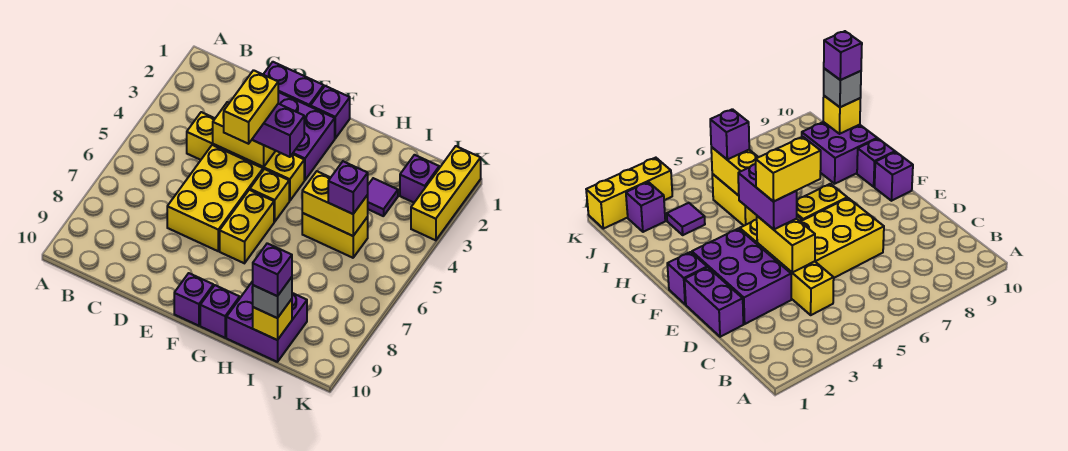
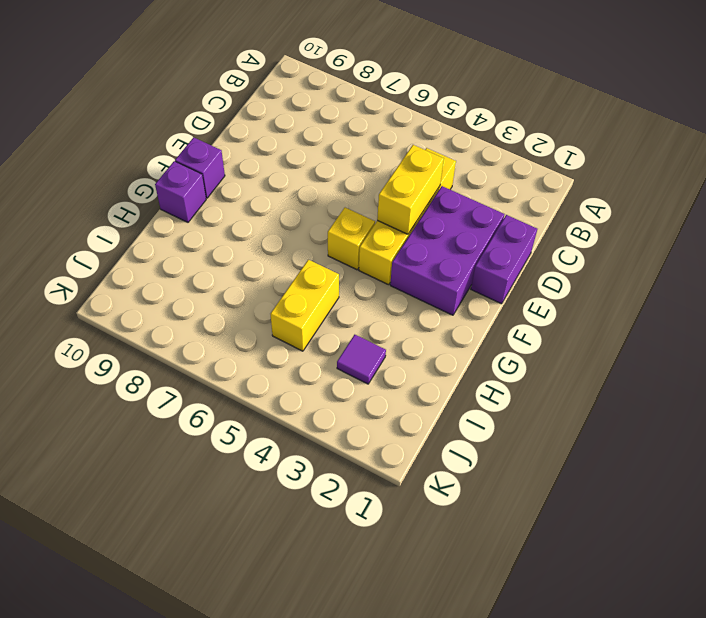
none -> yellow 2x3 brick [167,145,263,251]
none -> purple 1x1 brick [311,86,350,138]
none -> yellow 1x2 brick [220,190,274,263]

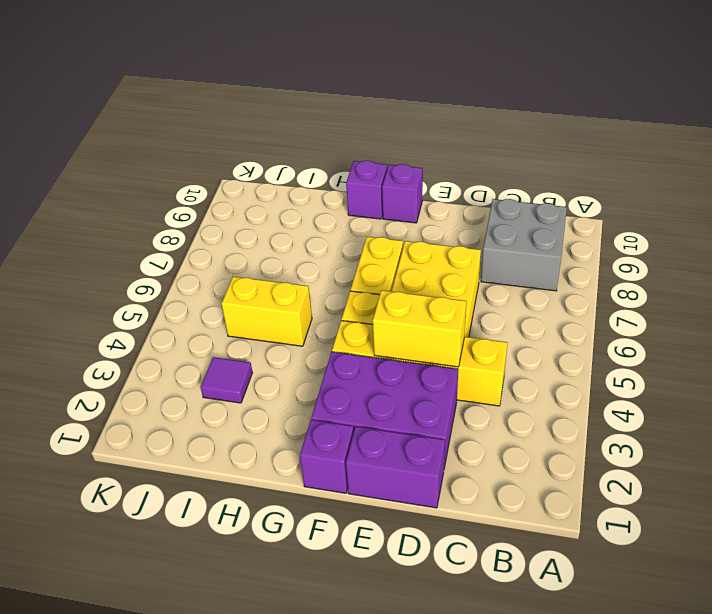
grey 2x2 brick [481,199,567,291] -> none
none -> purple 2x2 brick [226,281,307,362]
none -> purple 1x1 brick [400,155,439,202]
none -> yellow 1x3 brick [411,146,481,240]

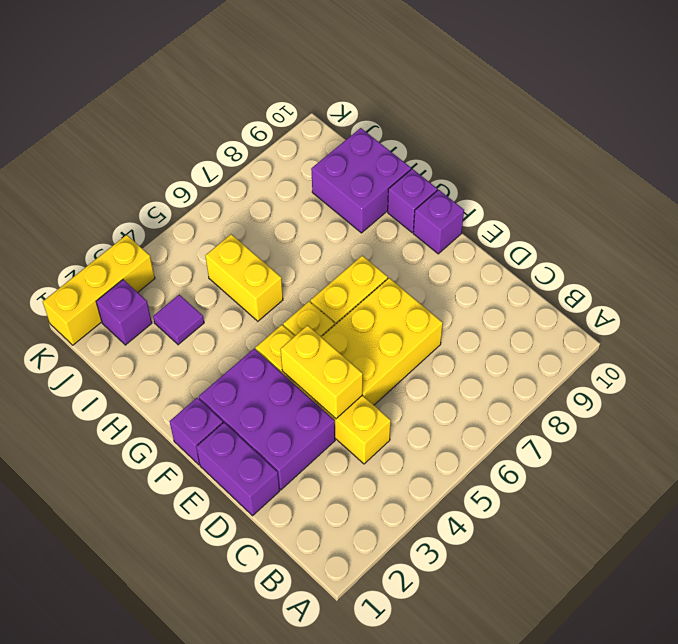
none -> yellow 1x2 brick [302,171,368,236]
none -> yellow 1x1 brick [253,299,292,340]
none -> purple 1x2 brick [252,104,304,157]

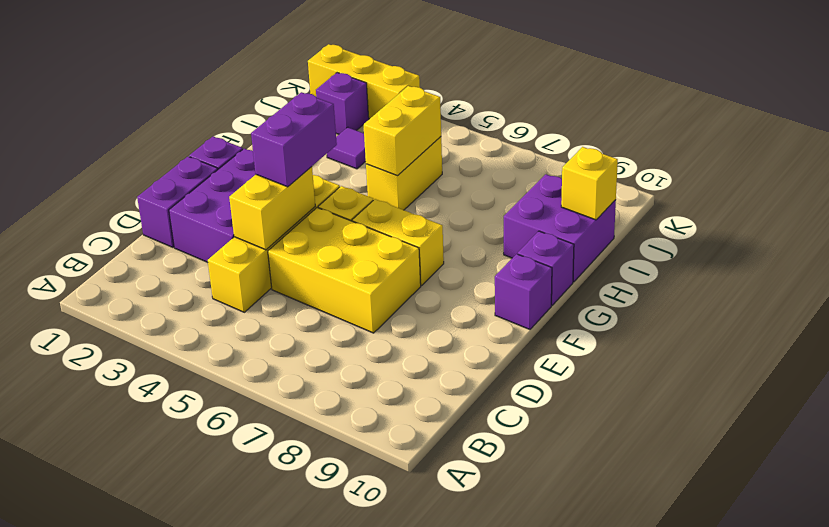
none -> purple 1x1 brick [328,161,368,214]
none -> grey 1x1 brick [253,277,292,318]
none -> yellow 1x2 brick [223,70,278,144]

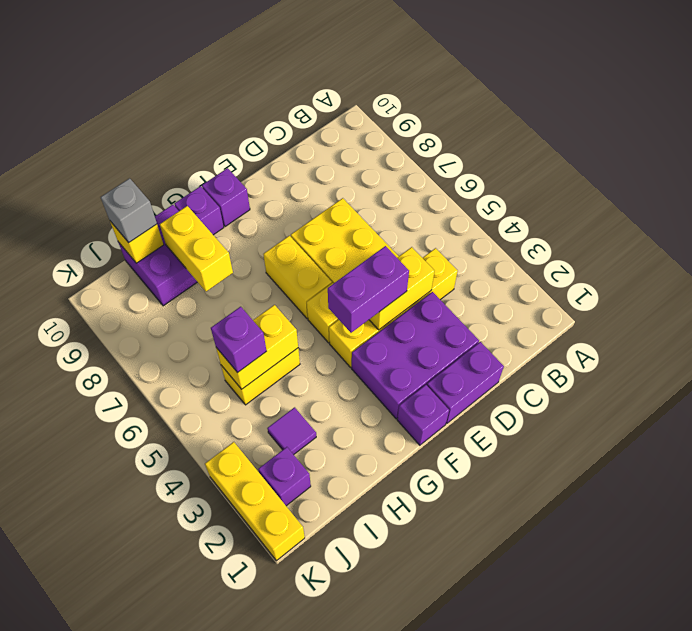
yellow 1x2 brick [160,206,233,292] -> yellow 1x2 brick moved to [223,70,278,144]
none -> purple 1x1 brick [253,243,292,296]

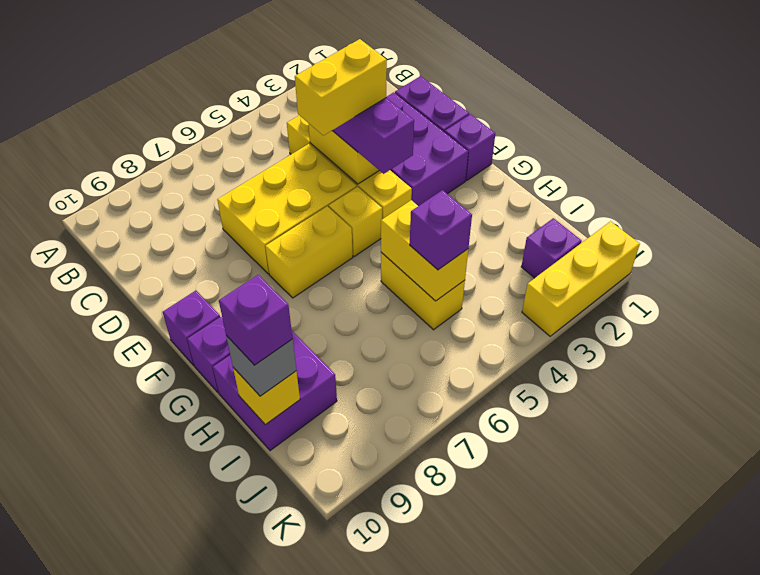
none -> purple 1x1 tile [368,178,398,216]

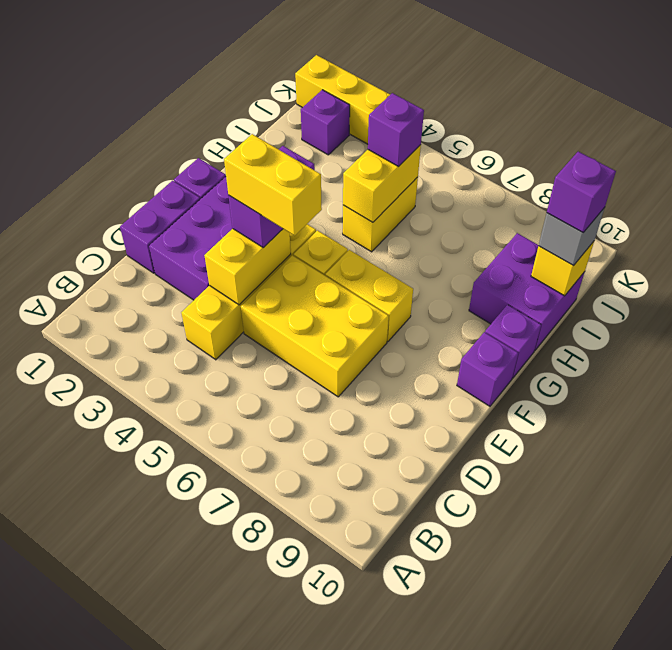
none -> purple 1x1 tile [368,178,398,216]

